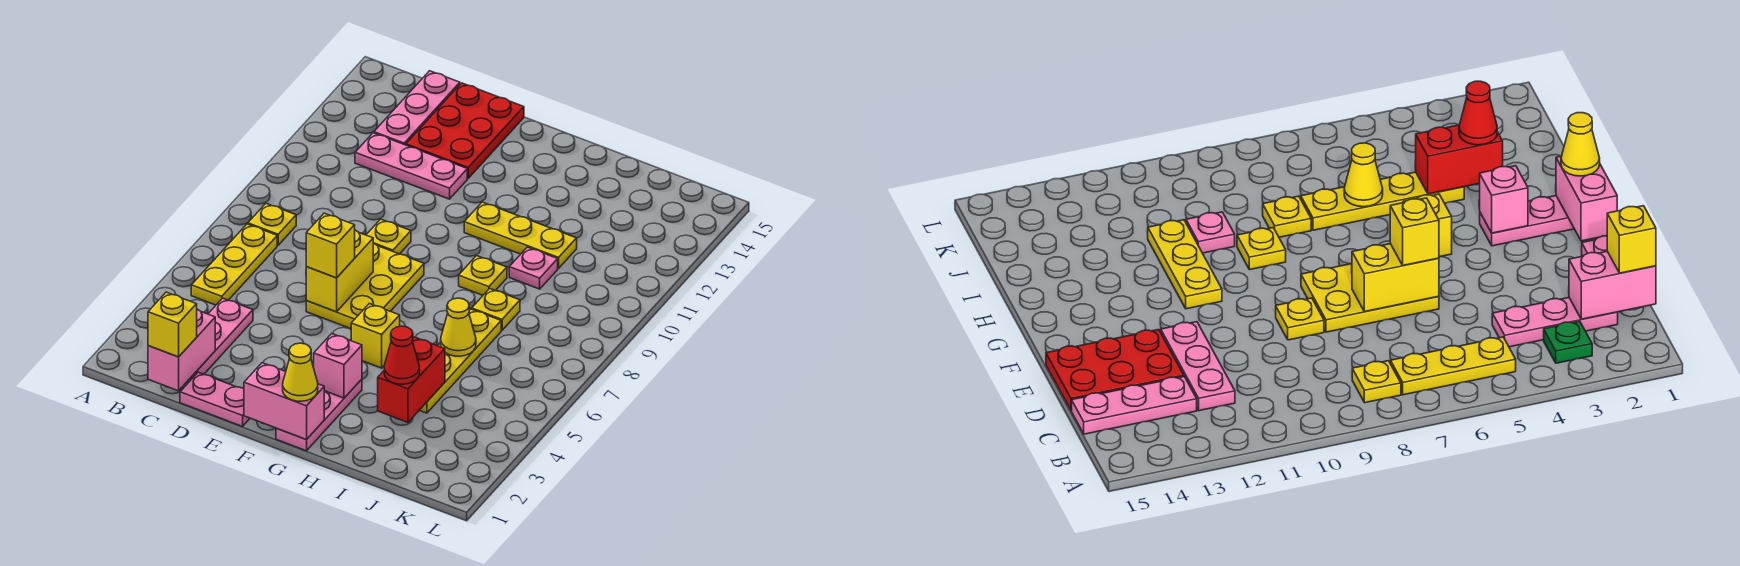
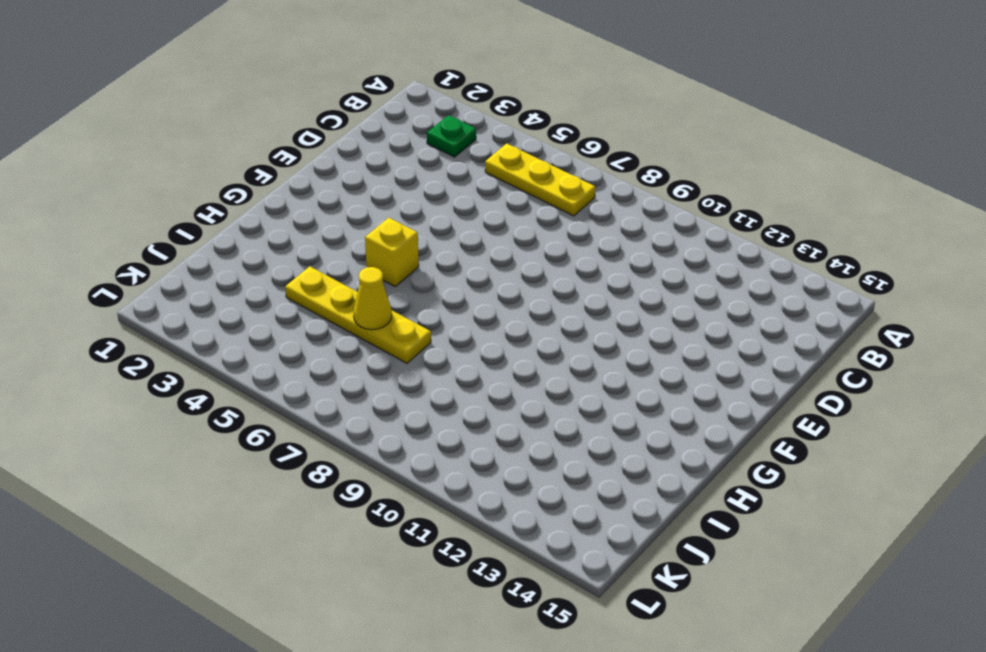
none -> yellow 1x1 plate [248,203,296,245]
none -> pink 1x3 plate [190,298,253,379]
none -> pink 1x3 plate [355,133,467,199]

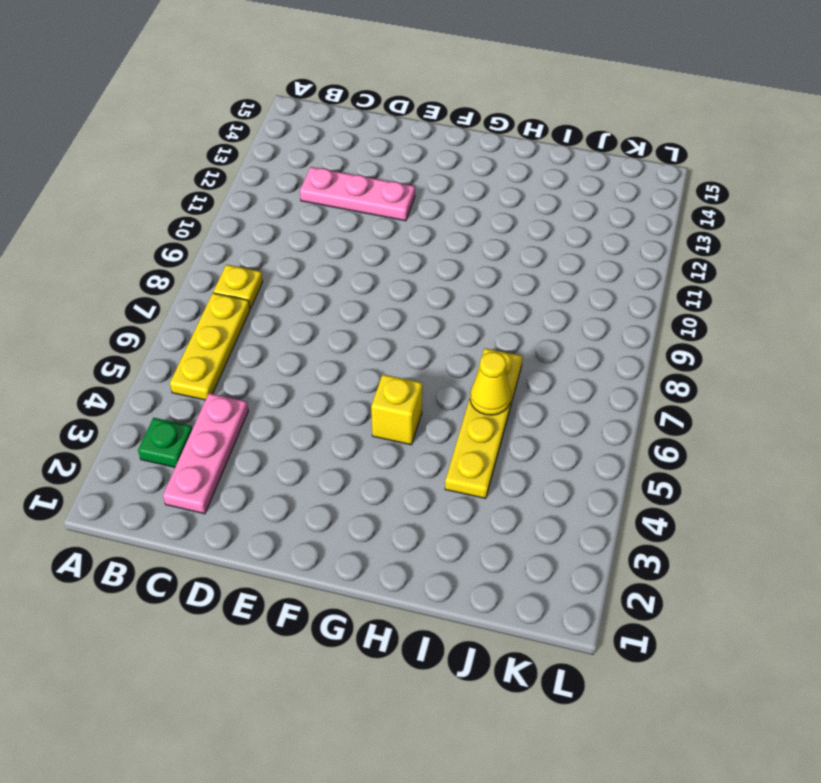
none -> pink 1x3 plate [374,71,460,145]
none -> pink 1x2 plate [180,372,250,426]
none -> red 2x3 plate [406,83,524,178]

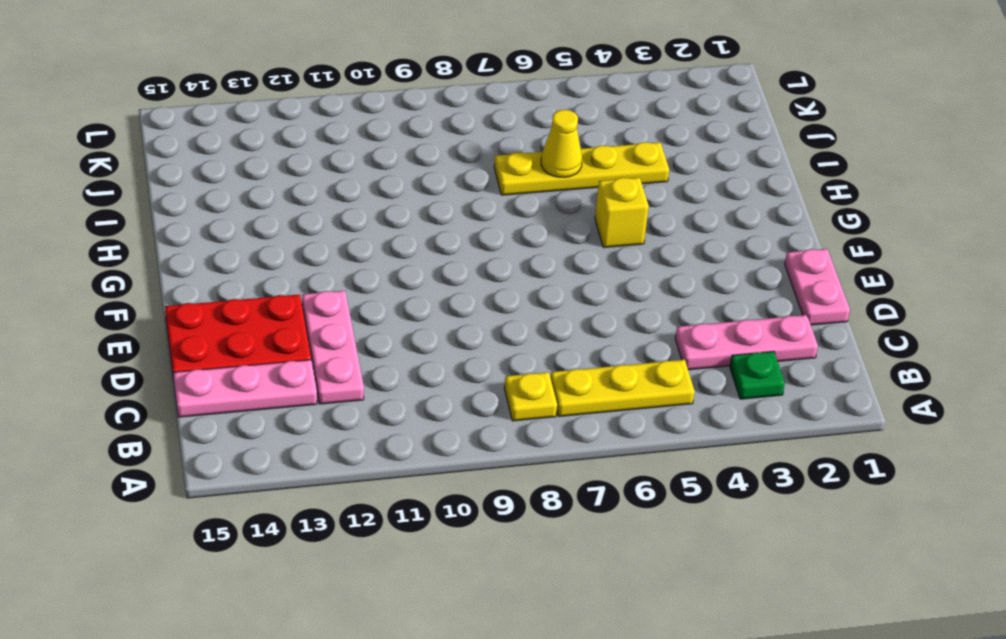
none -> yellow 2x3 plate [306,243,424,329]
none -> yellow 1x1 plate [366,219,411,254]
none -> pink 1x3 plate [276,379,362,451]

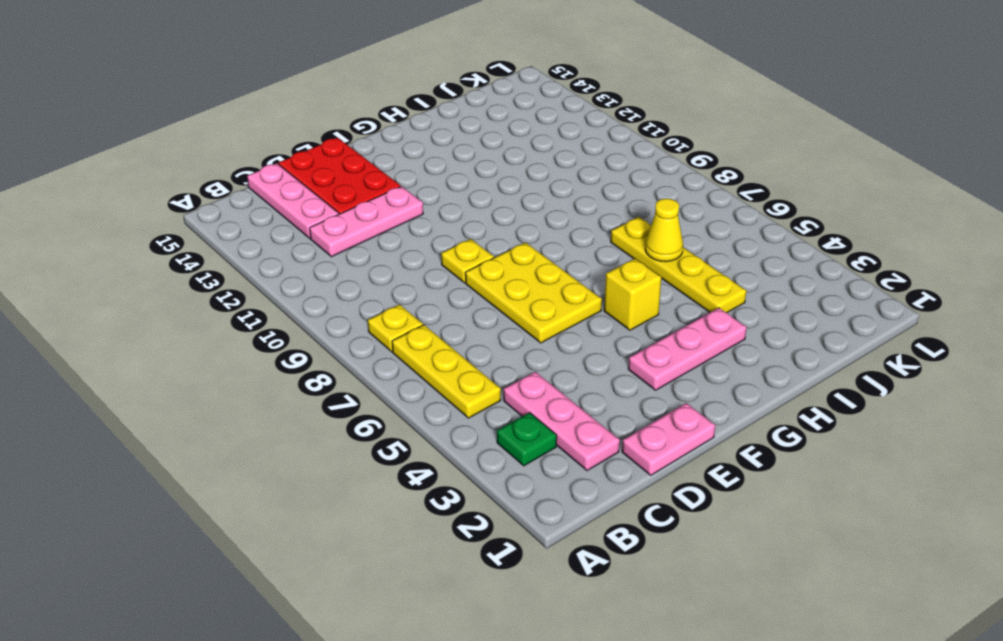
pink 1x3 plate [628,308,747,390] -> pink 1x3 plate turned to [276,379,362,451]
none -> yellow 1x3 plate [464,202,577,268]
none -> yellow 1x1 plate [459,256,507,295]
none -> yellow 1x1 plate [472,289,520,330]

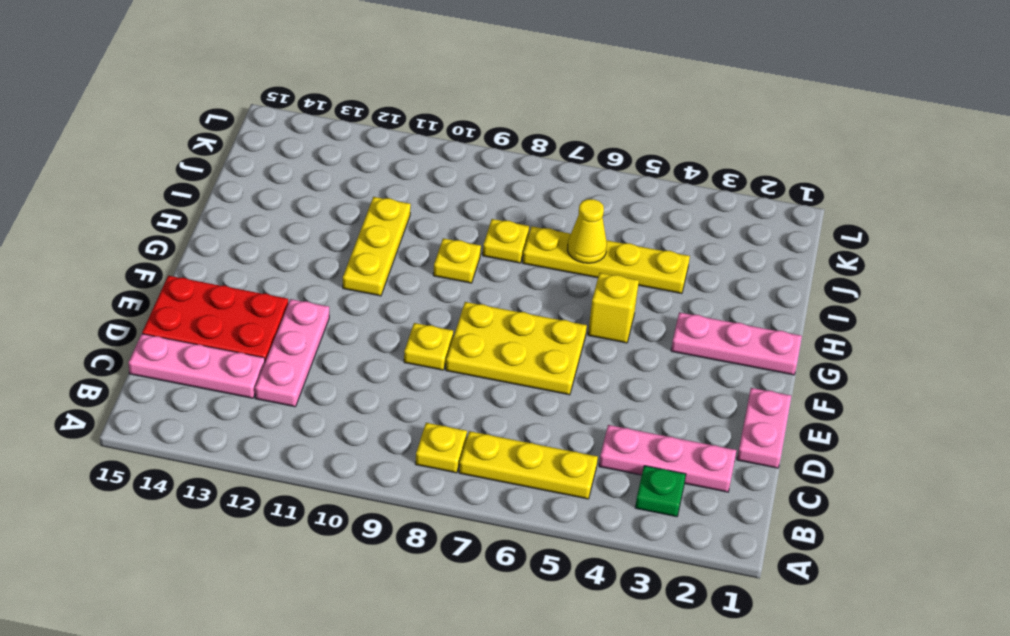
none -> pink 1x1 plate [509,247,558,289]
none -> pink 1x2 brick [148,309,215,391]
none -> yellow 1x2 brick [306,230,373,312]

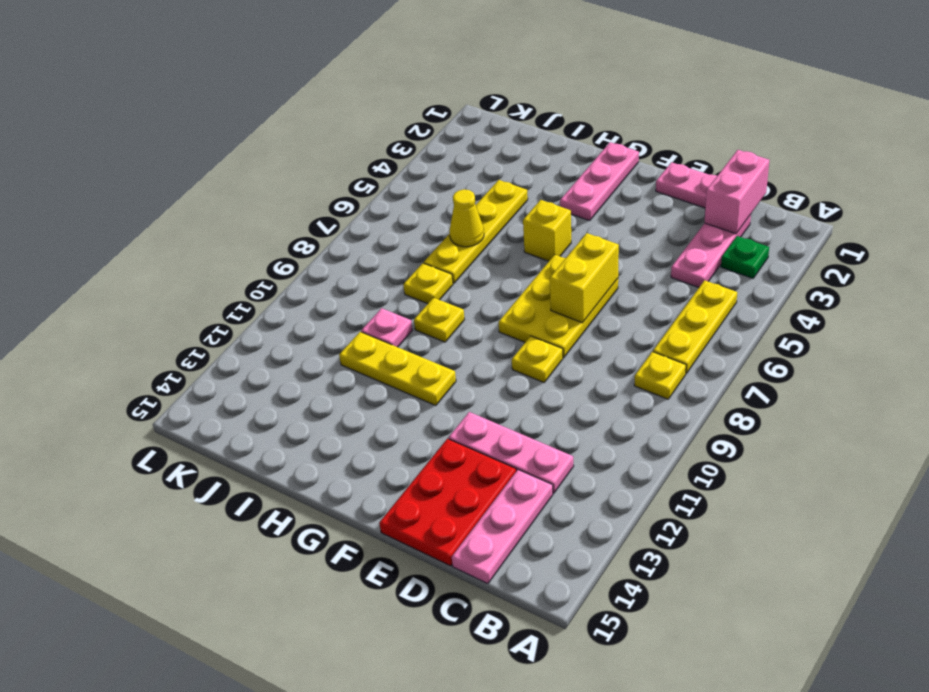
none -> pink 1x2 brick [244,363,324,439]
none -> pink 1x1 brick [314,334,362,398]
none -> red 1x2 brick [378,337,445,422]

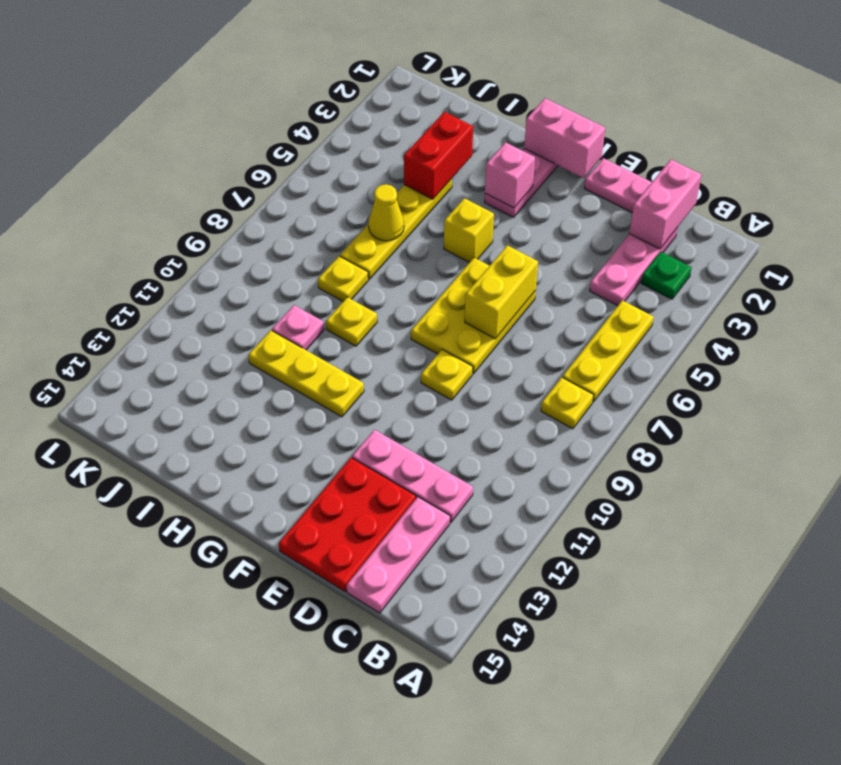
none -> yellow 1x1 brick [148,292,197,357]
none -> yellow 1x1 brick [306,213,355,278]
none -> yellow 1x1 cone [283,343,318,401]

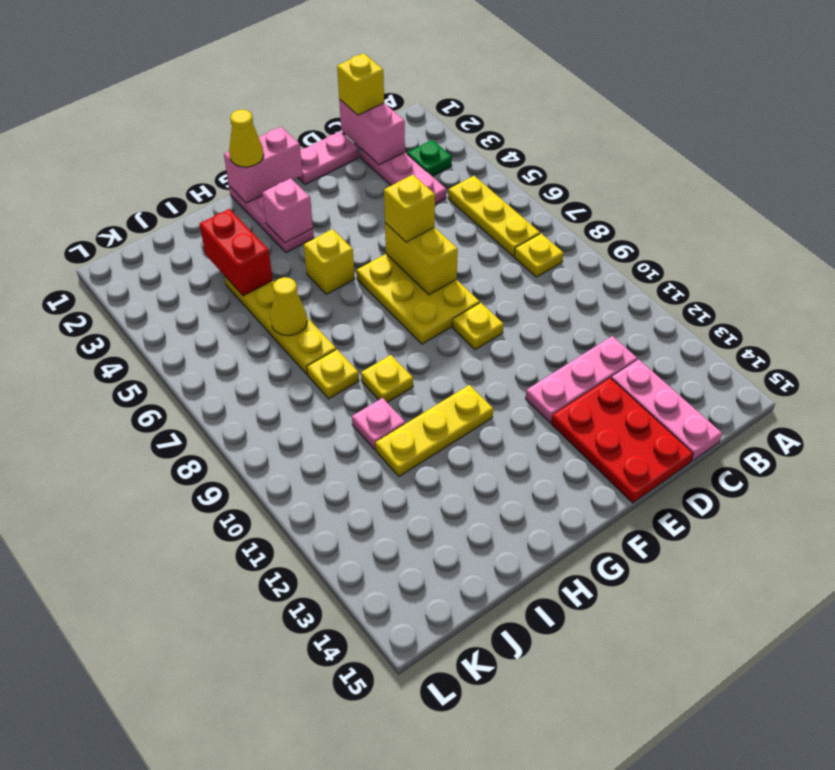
none -> red 1x1 cone [384,326,419,384]

